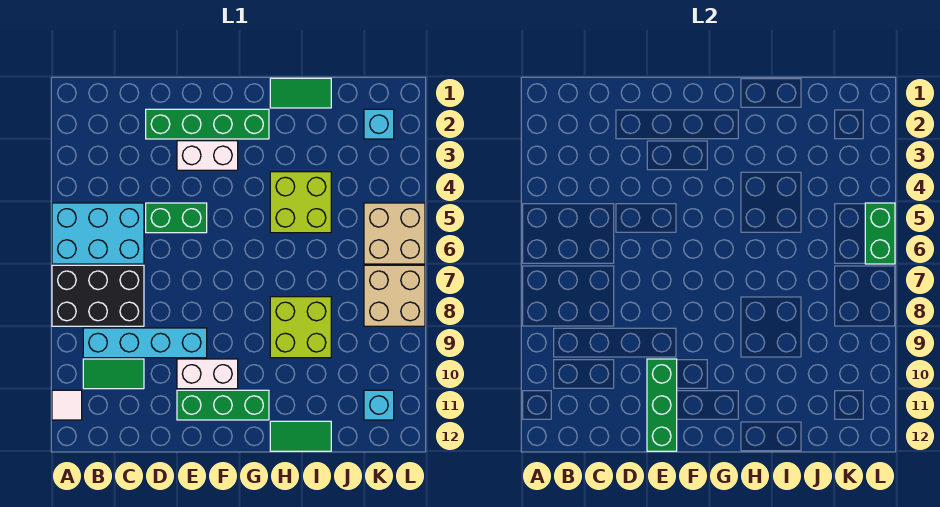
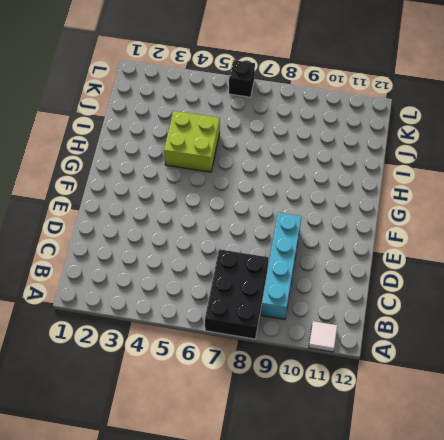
black 1x1 brick [229,60,255,97] -> tan 2x2 brick [364,203,425,264]
none -> cyan 2x3 brick [52,203,144,264]
none -> green 1x2 tile [83,359,144,389]
none -> green 1x4 brick [146,109,269,139]

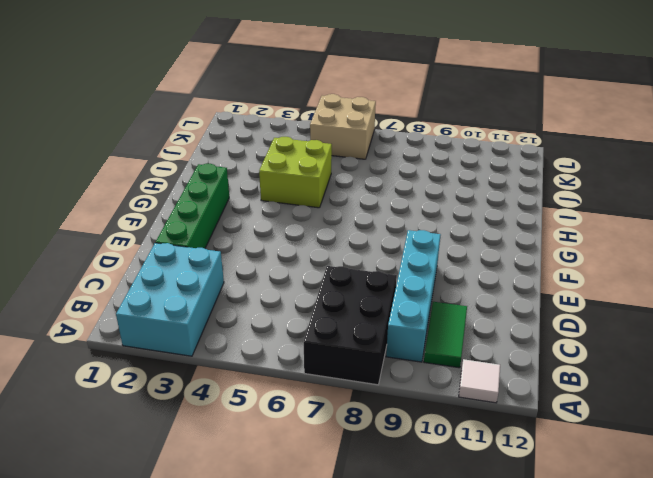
cyan 2x3 brick [116,243,224,356] -> cyan 2x3 brick moved to [52,203,144,264]
none -> green 1x2 brick [146,203,207,233]
none -> white 1x2 brick [177,141,238,170]
none -> white 1x2 brick [177,359,238,389]

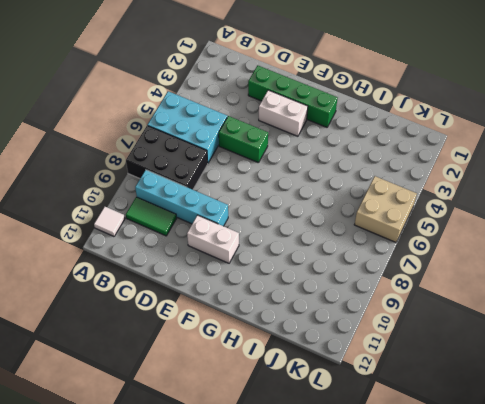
none -> green 1x3 brick [177,390,269,420]
none -> green 1x2 tile [270,78,331,108]
none -> lime 2x2 brick [270,172,331,233]

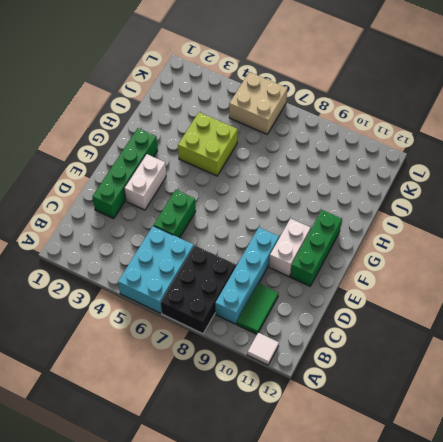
none -> green 1x2 tile [270,78,331,108]
none -> lime 2x2 brick [270,297,331,358]
none -> green 1x2 tile [270,421,331,451]

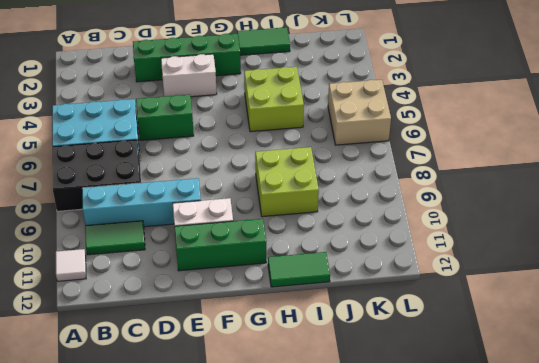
none -> cyan 1x1 brick [364,109,394,139]
none -> tan 2x2 brick [364,265,425,326]
none -> cyan 1x1 brick [364,390,394,420]

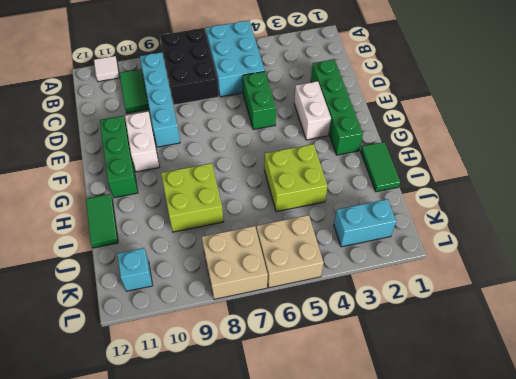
cyan 1x2 brick [334,199,396,247] -> cyan 1x1 brick [364,109,394,139]
none -> green 1x3 brick [647,359,677,451]
none -> green 1x2 brick [865,203,895,264]

